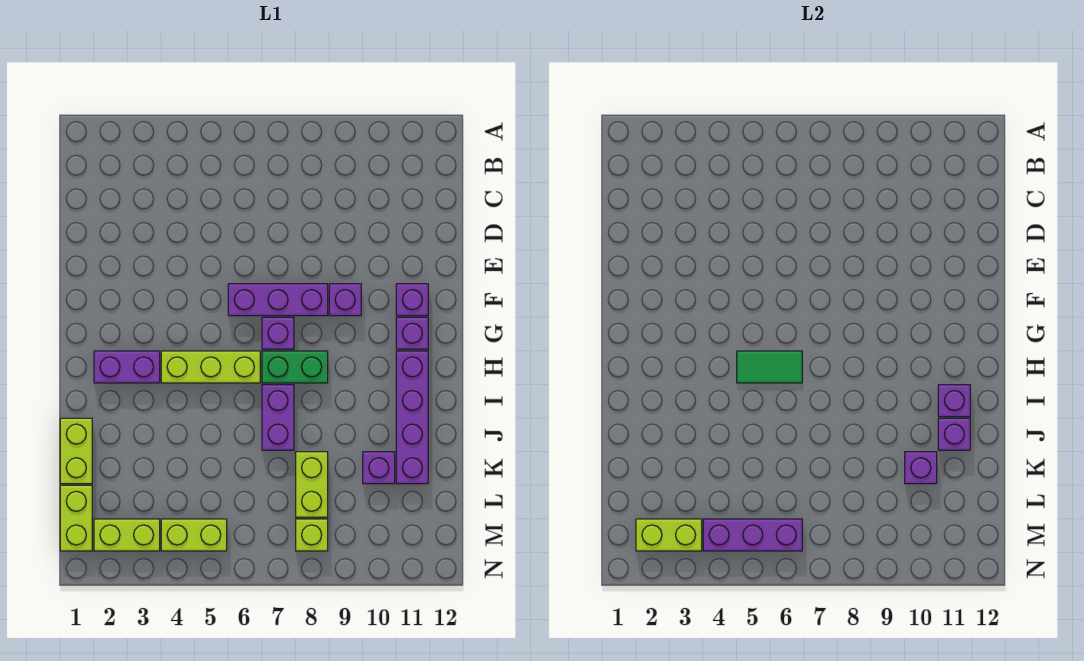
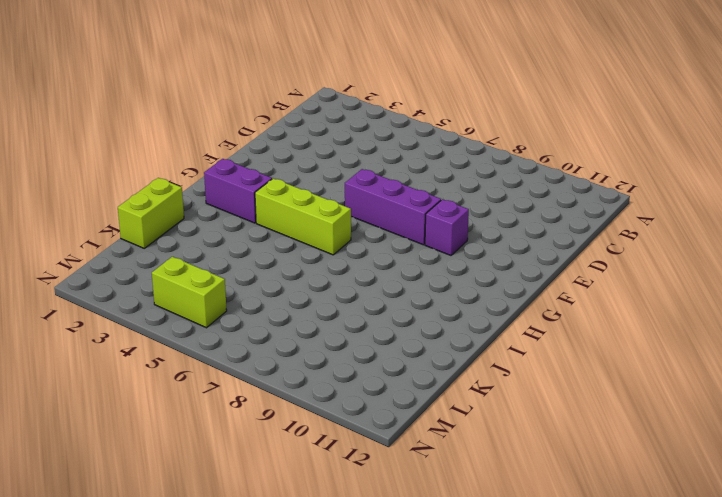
none -> purple 1x1 brick [396,284,428,316]
none -> purple 1x1 brick [262,317,294,349]
none -> purple 1x1 brick [396,317,428,349]

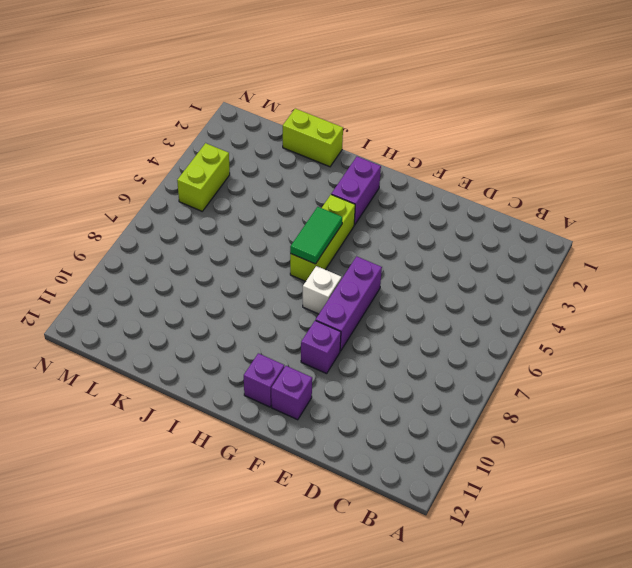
white 1x1 brick [303,266,342,314] -> purple 1x1 brick [262,317,294,349]
none -> green 1x2 brick [262,351,328,383]
none -> purple 1x4 brick [396,351,428,484]
none -> purple 1x2 brick [262,385,294,450]

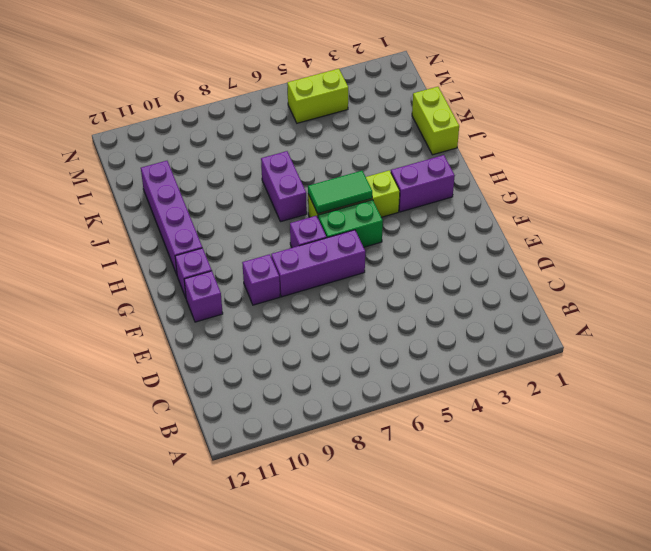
green 1x2 brick [318,200,383,247] -> green 1x2 brick moved to [262,351,328,383]
none -> lime 1x2 brick [296,452,328,517]
none -> purple 1x1 brick [363,452,395,484]
none -> lime 1x2 brick [60,485,92,551]

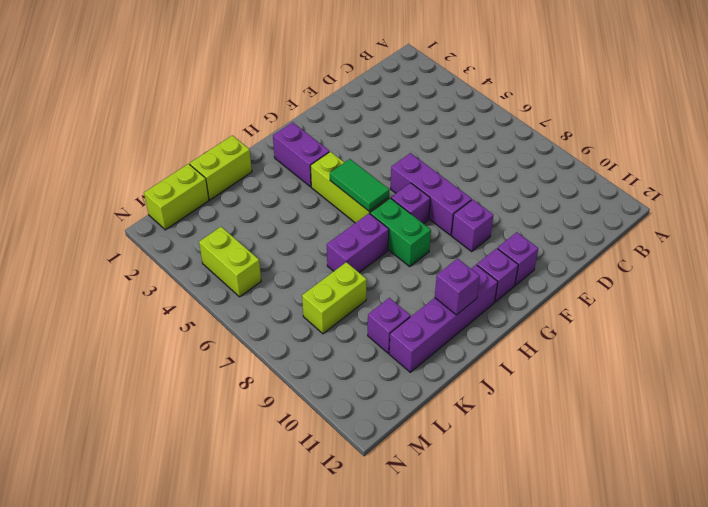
none -> lime 1x2 brick [94,519,160,551]
none -> lime 1x1 brick [296,519,328,551]
none -> purple 1x1 brick [938,418,970,450]

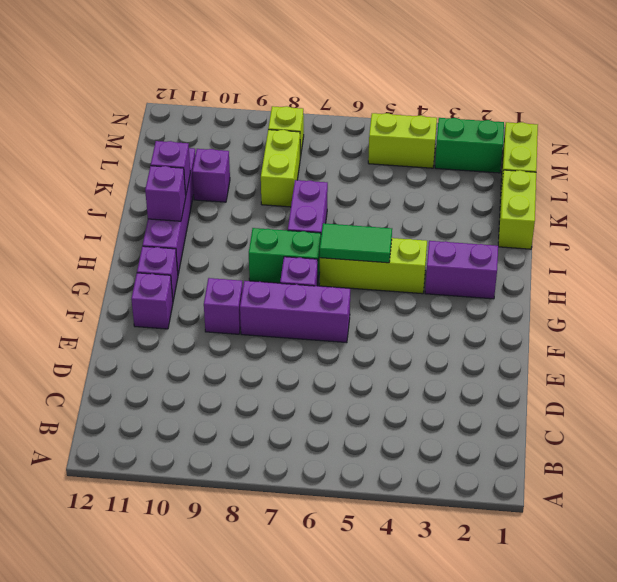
green 1x2 brick [435,118,504,173] -> lime 1x2 brick [94,519,160,551]
none -> purple 1x1 brick [905,452,937,484]
none -> lime 1x2 brick [636,519,702,551]
none -> purple 1x3 brick [703,519,802,551]

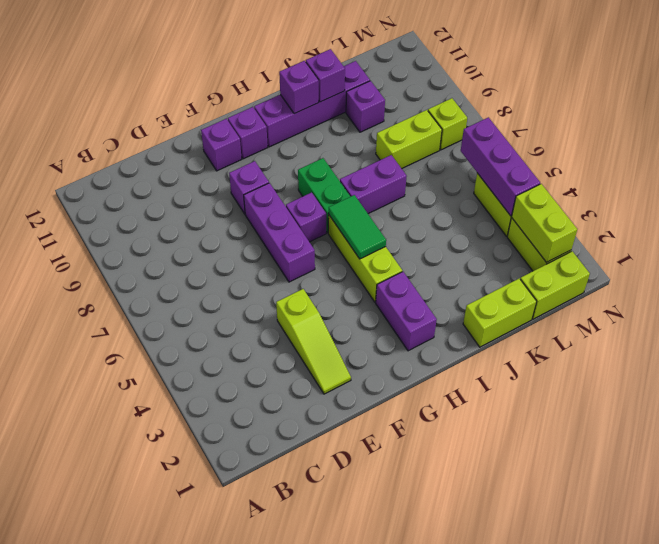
lime 1x3 slope [276,289,351,394] -> none
none -> purple 1x1 brick [905,452,937,484]

